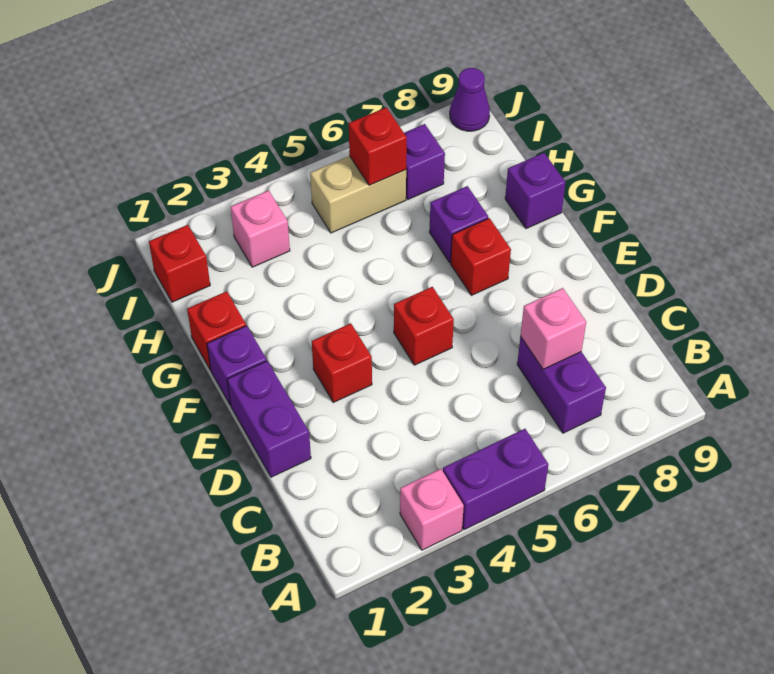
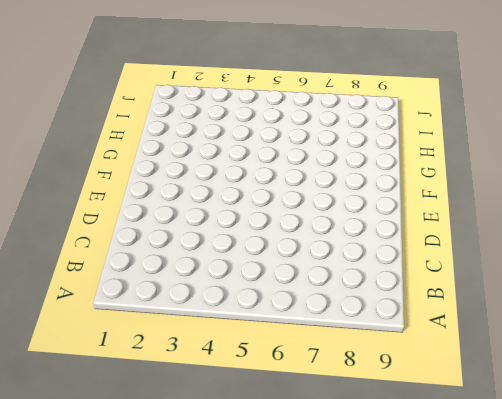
none -> pink 1x1 brick [400,469,464,550]
none -> purple 1x2 brick [443,429,548,530]
none -> purple 1x2 brick [517,336,606,433]

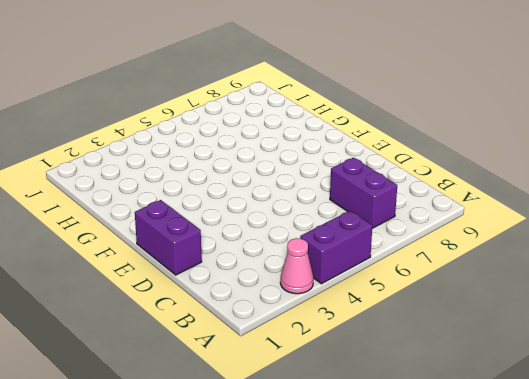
pink 1x1 cone [280,238,313,294] -> pink 1x1 brick [400,469,464,550]
none -> red 1x1 brick [312,323,372,402]
none -> red 1x1 brick [394,287,454,365]
none -> purple 1x1 brick [207,326,267,405]

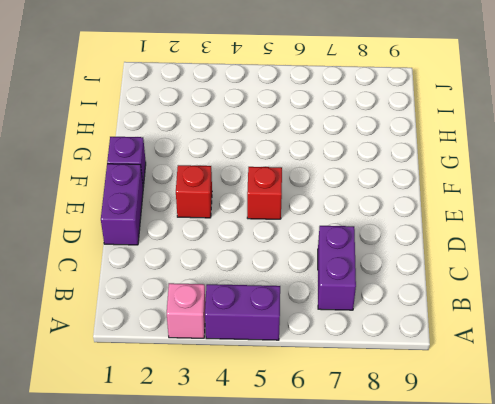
none -> red 1x1 brick [451,218,511,295]
none -> red 1x1 brick [187,291,246,370]
none -> purple 1x1 brick [429,186,488,263]

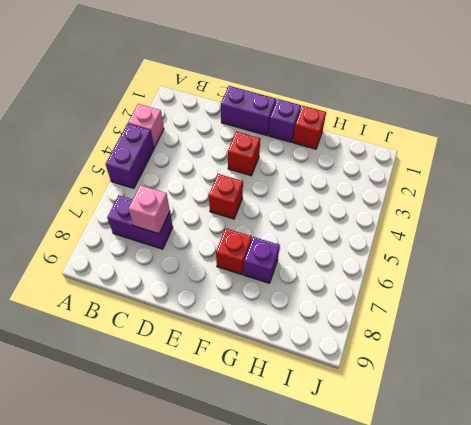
none -> purple 1x1 brick [505,153,566,229]
none -> red 1x1 brick [149,225,210,302]
none -> pink 1x1 brick [231,190,290,267]

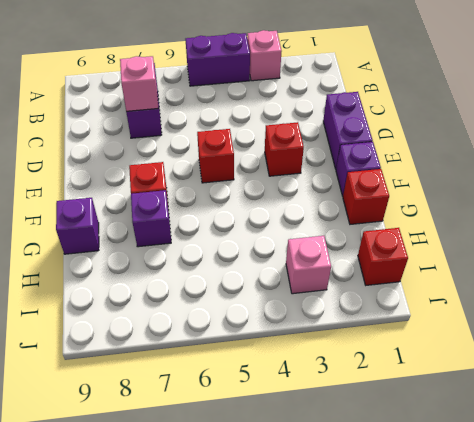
none -> tan 1x2 brick [310,156,406,233]
none -> purple 1x1 brick [404,124,445,199]
none -> purple 1x1 cone [450,68,490,131]

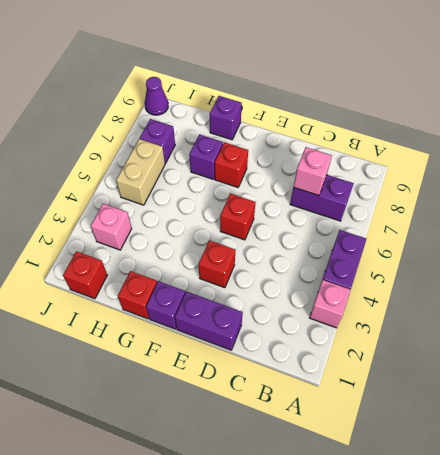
none -> red 1x1 brick [349,107,407,185]

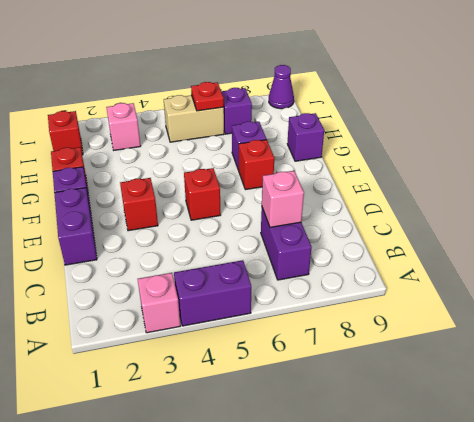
red 1x1 plate [191,82,224,111] -> red 1x1 brick [349,107,407,185]

